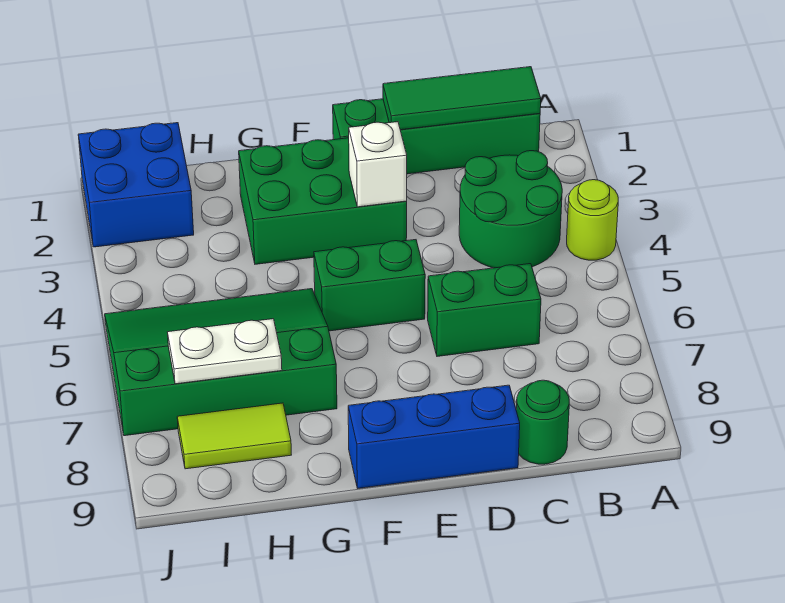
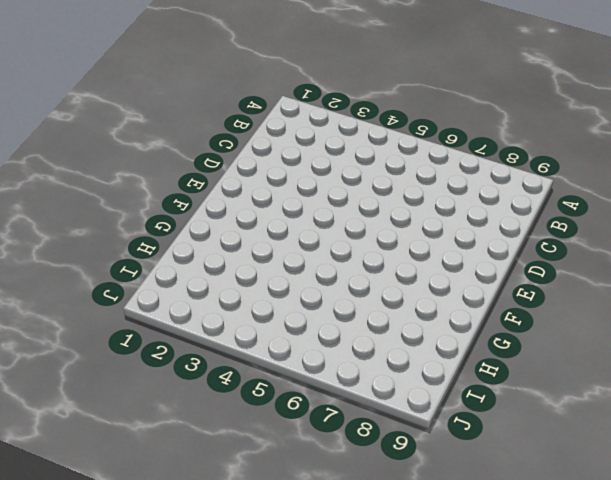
none -> lime 1x1 round brick [567,180,618,260]
none -> green 1x4 brick [333,99,540,174]
none -> green 2x2 round brick [459,151,562,268]

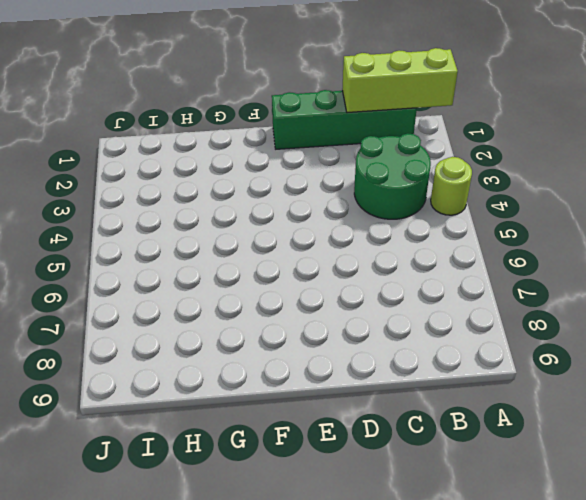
lime 1x3 brick [342,48,458,113] -> green 1x3 tile [383,67,541,130]
none -> green 1x2 brick [428,264,541,356]
none -> green 1x1 round brick [516,380,569,464]
none -> blue 1x3 brick [348,385,520,488]

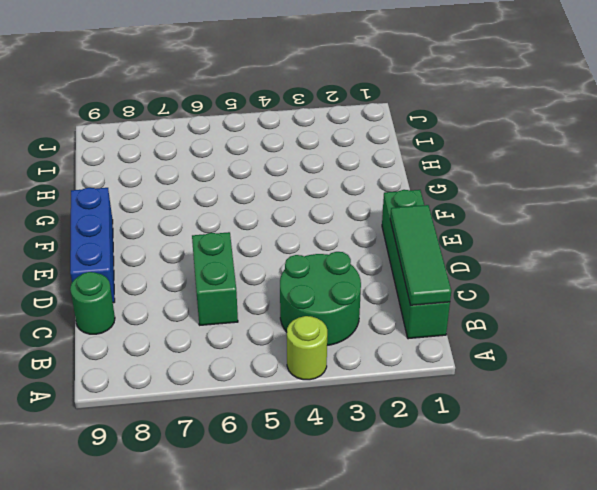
none -> green 2x3 brick [239,138,407,264]
none -> green 1x2 brick [314,240,425,331]
none -> green 3x4 slope [105,289,337,436]

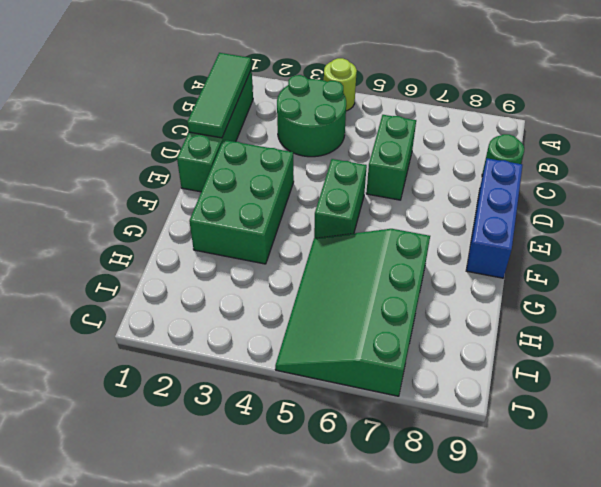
none -> lime 1x2 tile [177,403,291,469]
none -> blue 2x2 brick [78,123,194,247]
none -> white 1x1 brick [349,122,407,207]

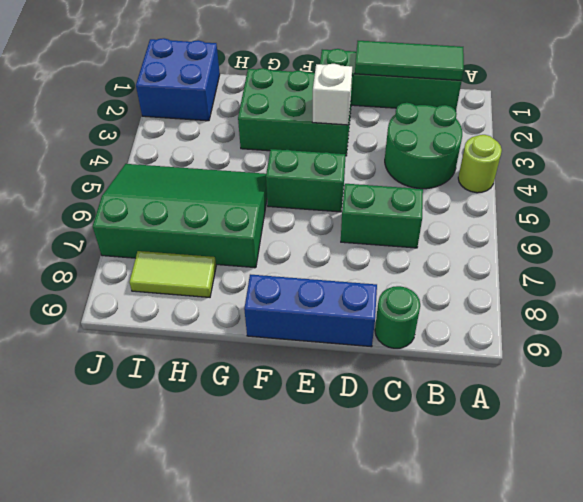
none -> white 1x2 plate [168,319,282,384]

